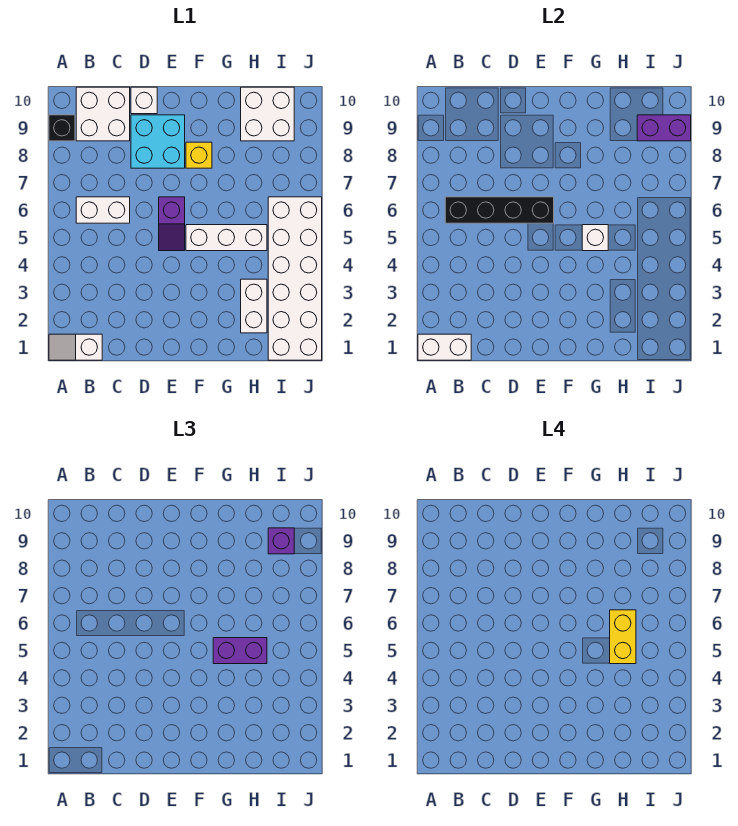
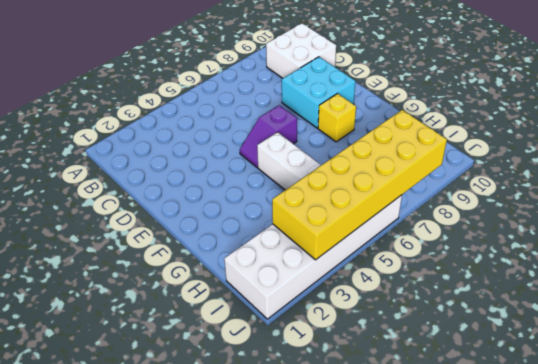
yellow 2x6 brick [272,110,447,260] -> none
none -> white 1x2 slope [49,334,102,360]
none -> black 1x1 brick [49,115,75,141]
none -> white 1x2 brick [76,197,130,223]

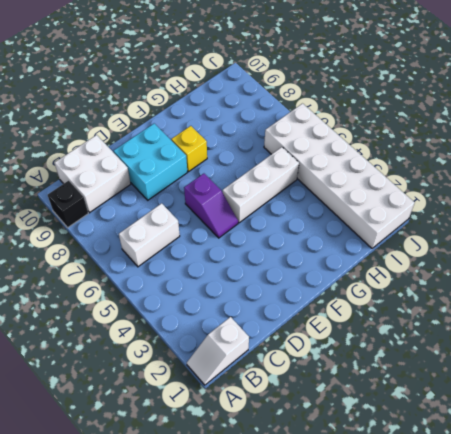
none -> white 1x1 brick [131,87,157,114]
none -> white 1x2 brick [241,279,267,333]
none -> white 2x2 brick [241,87,294,141]

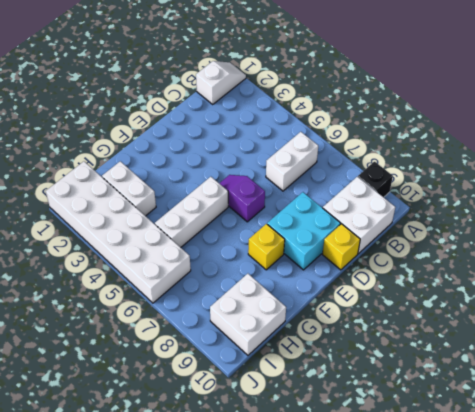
yellow 1x1 brick [322,224,360,270] -> white 1x1 brick [131,87,157,114]
none -> white 1x2 brick [418,334,471,360]
none -> black 1x4 brick [445,197,554,223]
none -> white 1x1 brick [582,225,608,251]

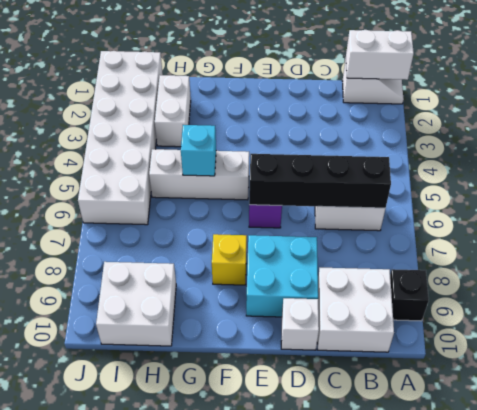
cyan 1x1 brick [181,125,216,176] -> white 1x1 brick [582,225,608,251]
none -> purple 1x2 brick [637,115,691,141]
none -> purple 1x2 brick [213,638,267,664]
none -> purple 1x1 brick [268,528,294,554]

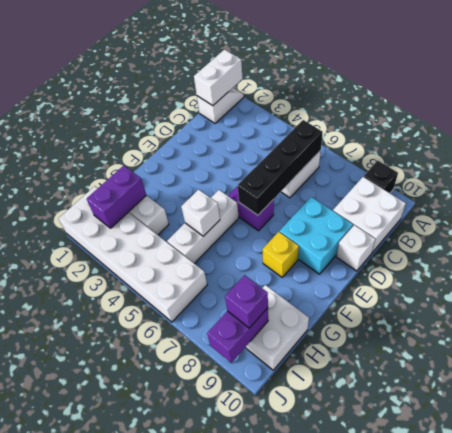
purple 1x2 brick [87,166,146,228] -> purple 1x2 brick moved to [213,638,267,664]
none -> yellow 1x2 brick [610,610,636,664]

